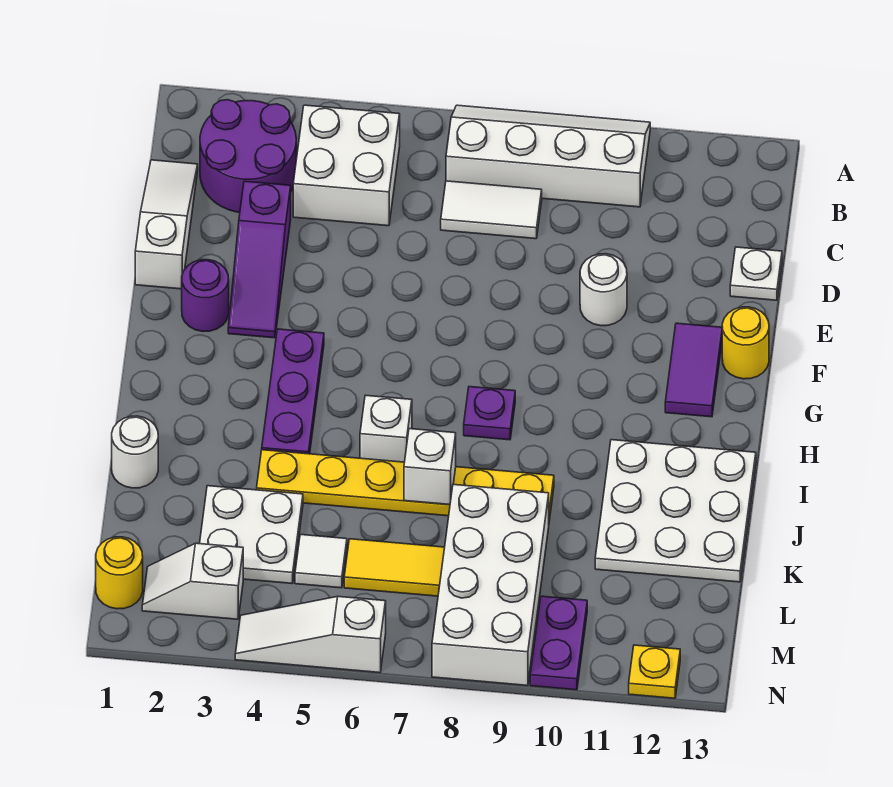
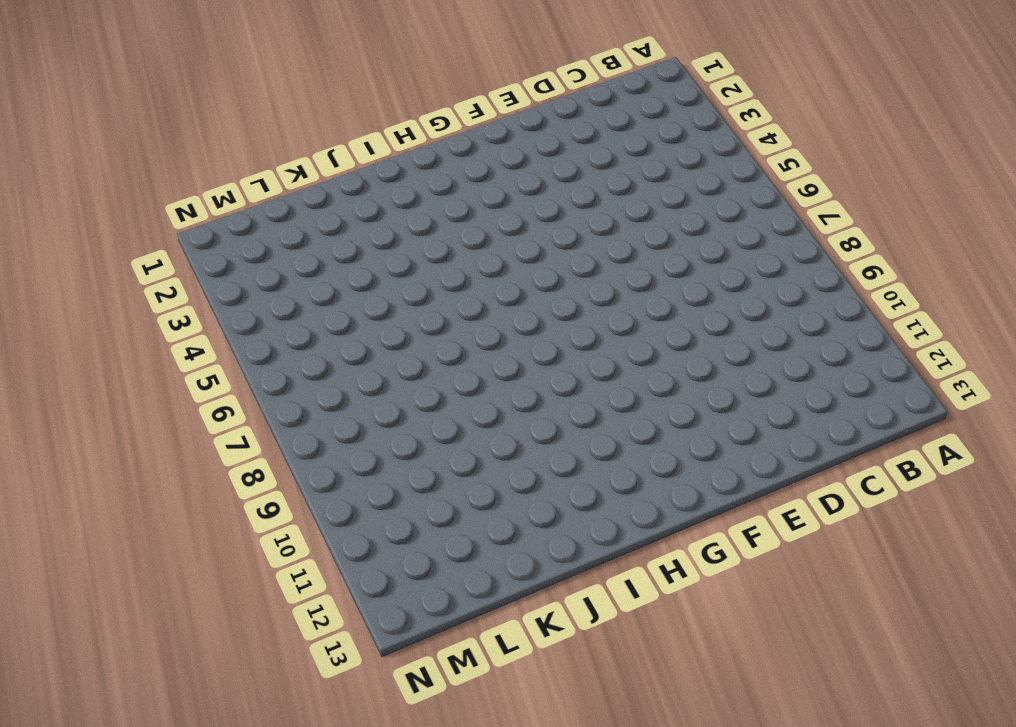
none -> white 2x4 slope [446,105,650,207]
none -> purple 2x2 round brick [200,100,296,212]
none -> white 2x2 brick [293,105,400,226]

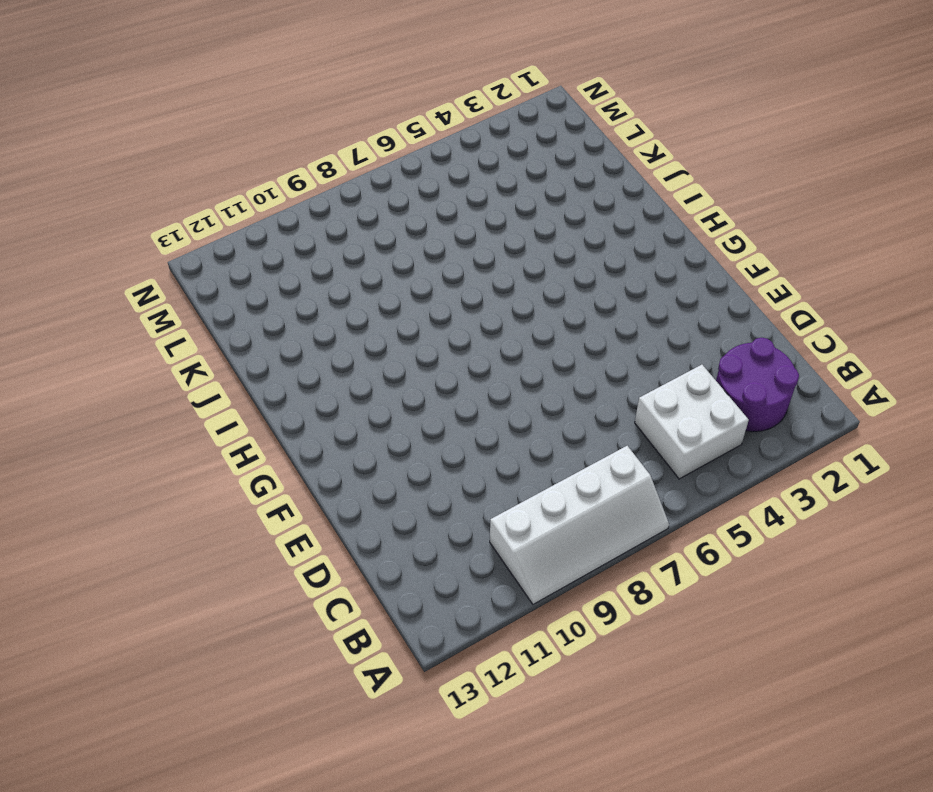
none -> white 1x3 slope [135,160,198,289]
none -> white 1x2 tile [441,181,542,239]
none -> purple 1x3 slope [228,181,291,338]

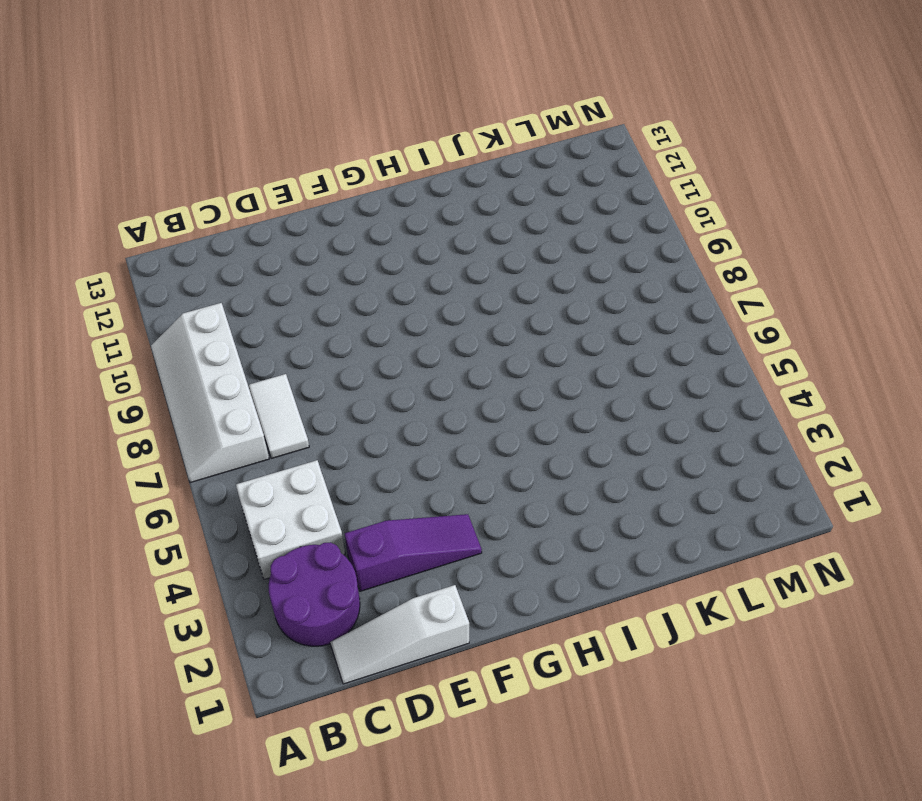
none -> white 1x1 plate [730,247,782,300]
none -> white 1x1 round brick [580,254,627,326]
none -> purple 1x1 round brick [182,260,229,331]

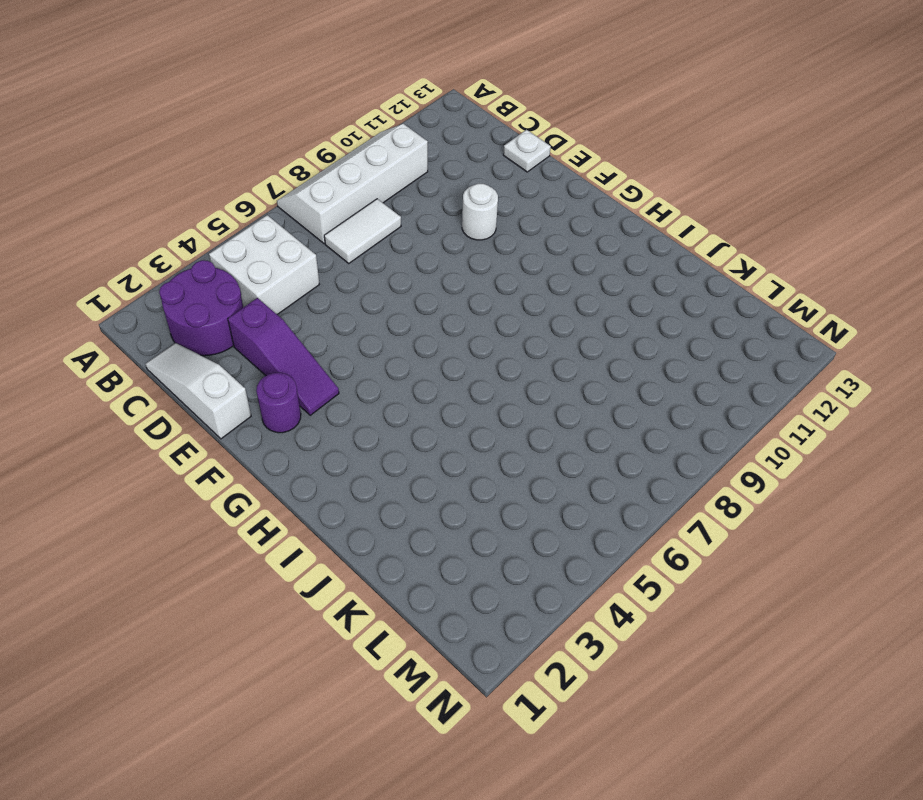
none -> purple 1x2 tile [665,323,722,417]
none -> yellow 1x1 round brick [722,307,769,379]
none -> purple 1x3 plate [262,329,324,454]

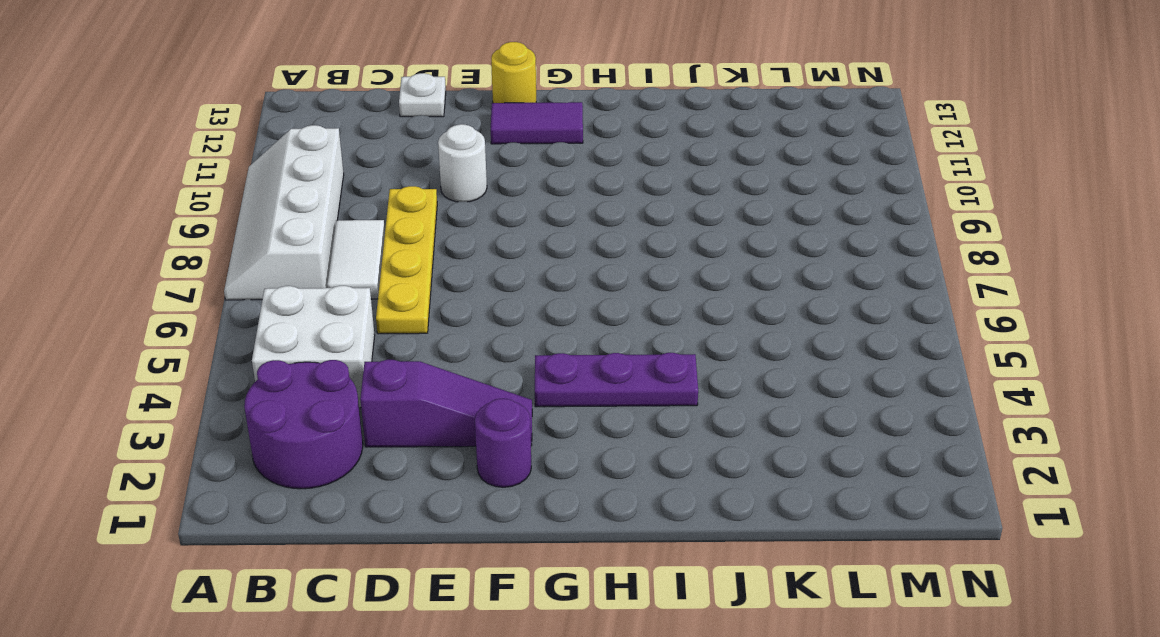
yellow 1x4 plate [376,186,437,334] -> none
none -> white 1x3 slope [135,160,198,289]
none -> purple 1x1 plate [464,387,515,440]
none -> white 1x1 brick [360,395,412,462]

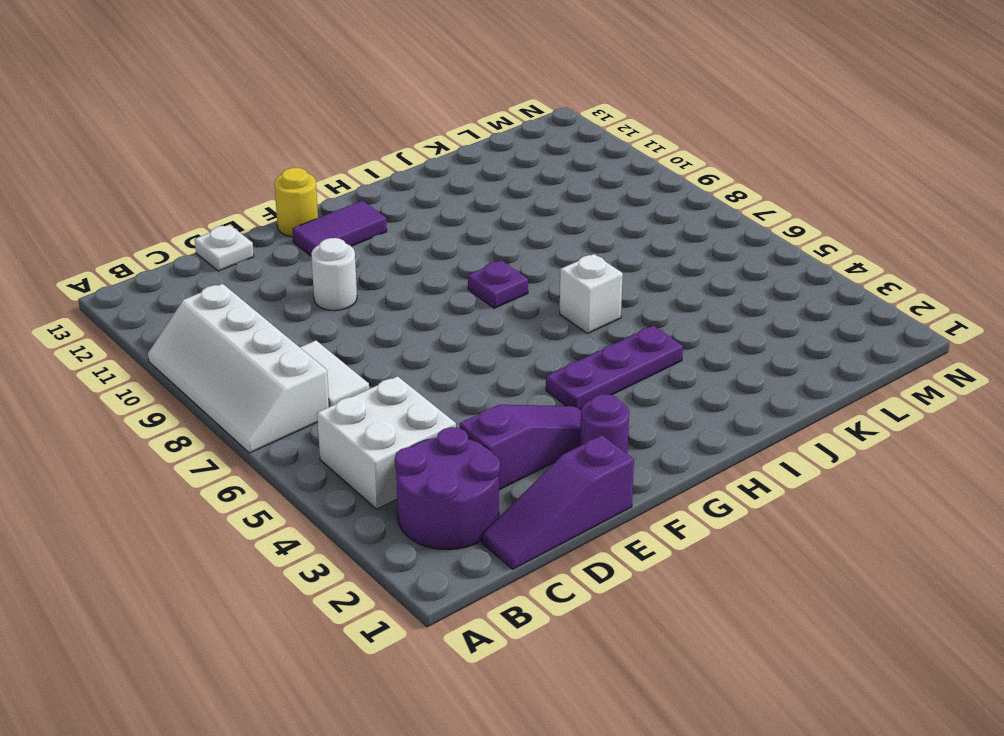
purple 1x3 slope [482,435,634,569] -> white 1x3 slope [135,160,198,289]
none -> white 3x3 plate [595,440,756,582]
none -> white 1x1 round brick [112,416,158,488]
none -> yellow 1x6 plate [257,450,554,521]

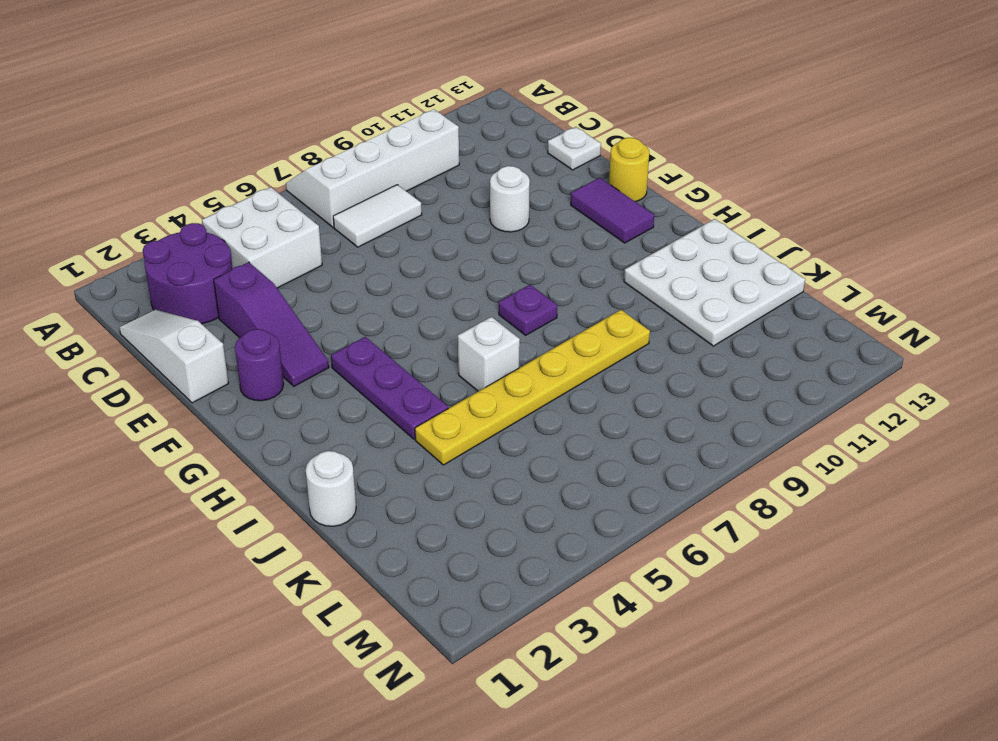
none -> white 2x2 plate [200,486,303,584]
none -> white 2x4 brick [432,485,549,686]
none -> white 1x1 tile [295,535,347,588]

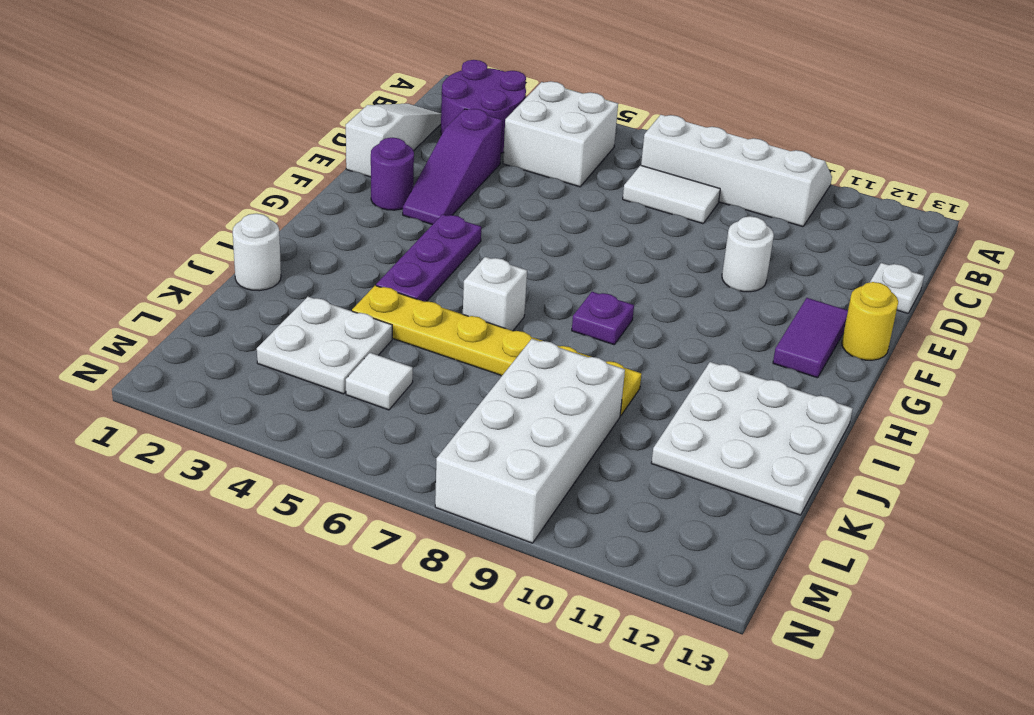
none -> yellow 1x2 tile [344,539,445,596]
none -> yellow 1x1 round brick [96,537,143,609]
none -> white 1x2 slope [142,543,243,619]

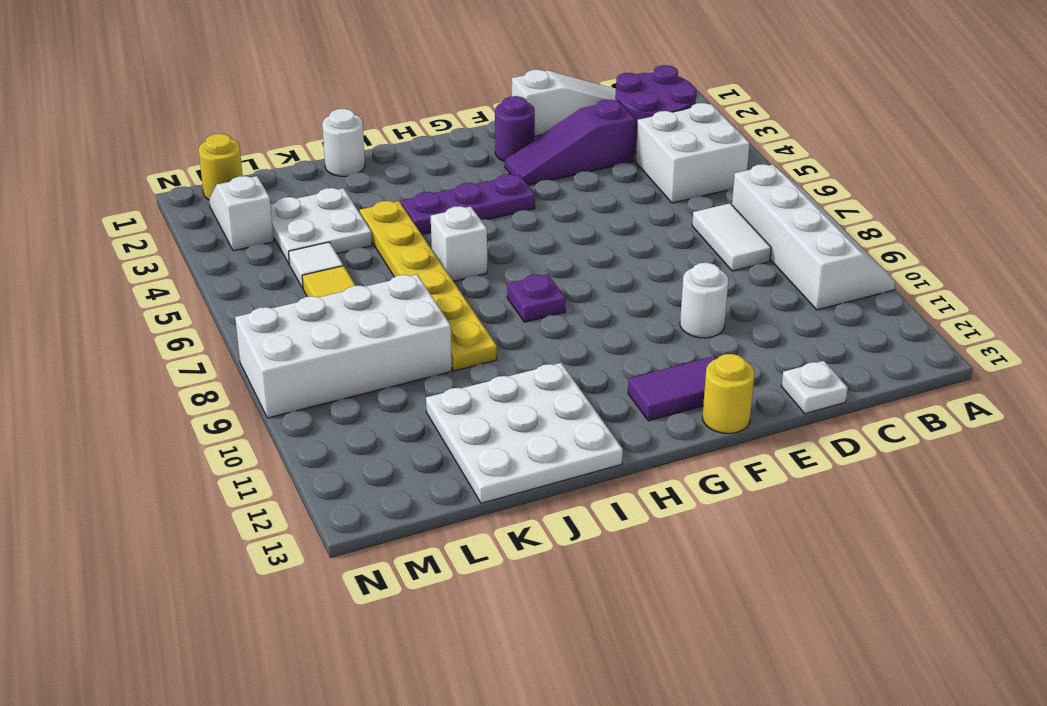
none -> purple 1x2 plate [530,596,587,690]
none -> white 1x3 slope [235,597,386,673]
none -> yellow 1x1 plate [629,645,680,698]

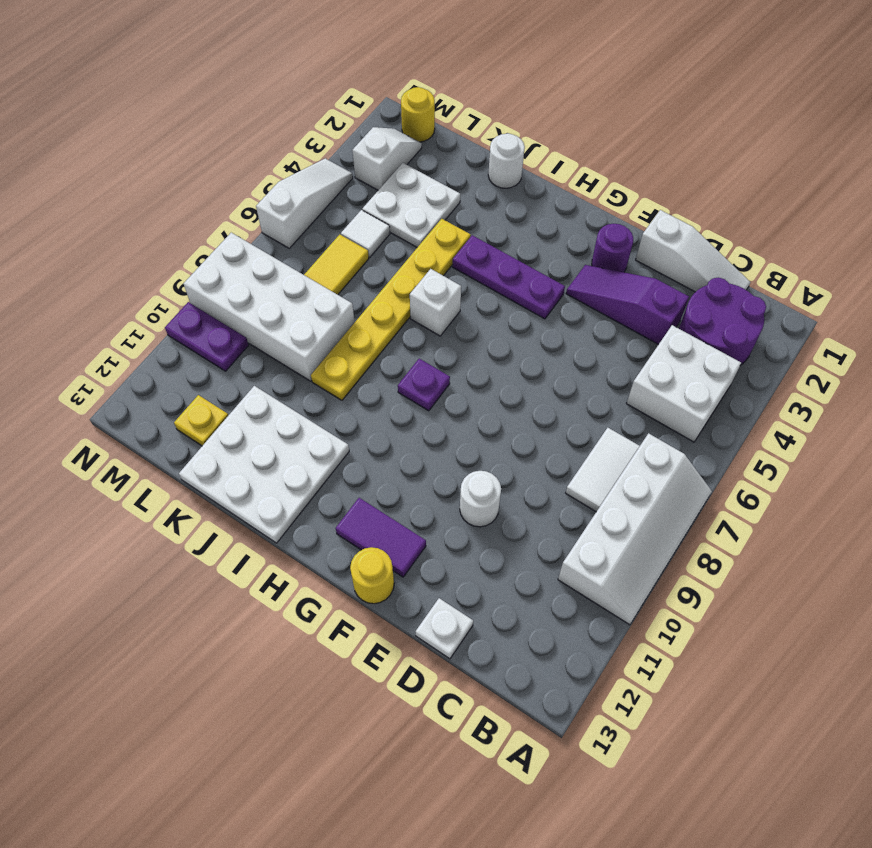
yellow 1x1 plate [174,395,228,446] -> yellow 1x1 plate moved to [629,645,680,698]
none -> white 1x1 brick [404,429,456,505]

